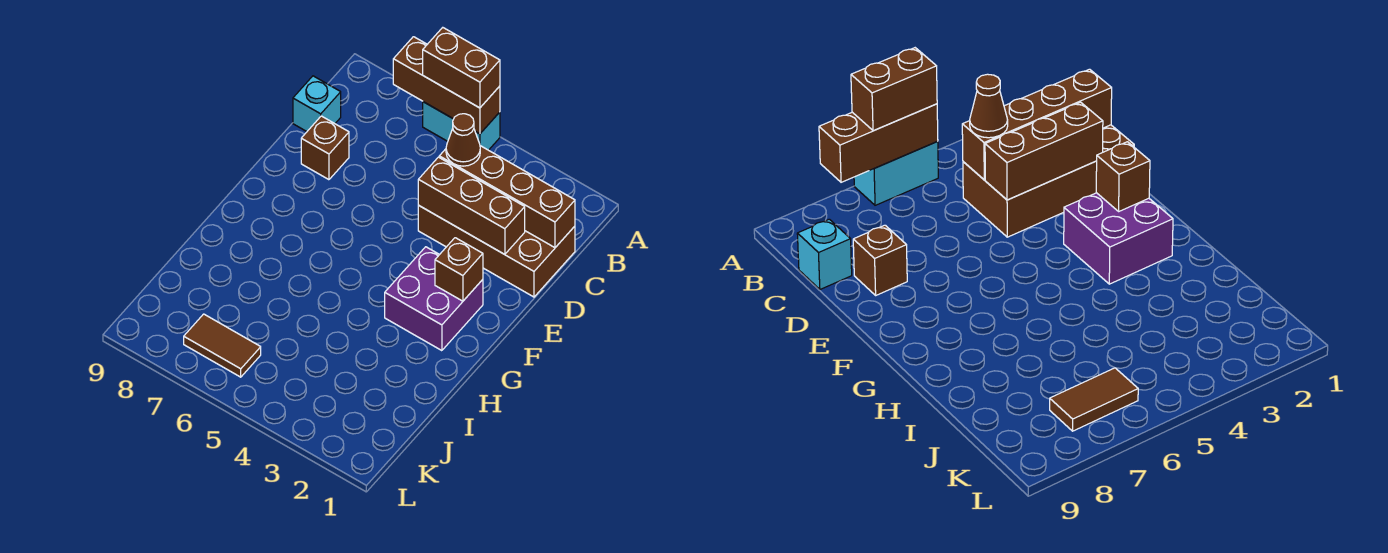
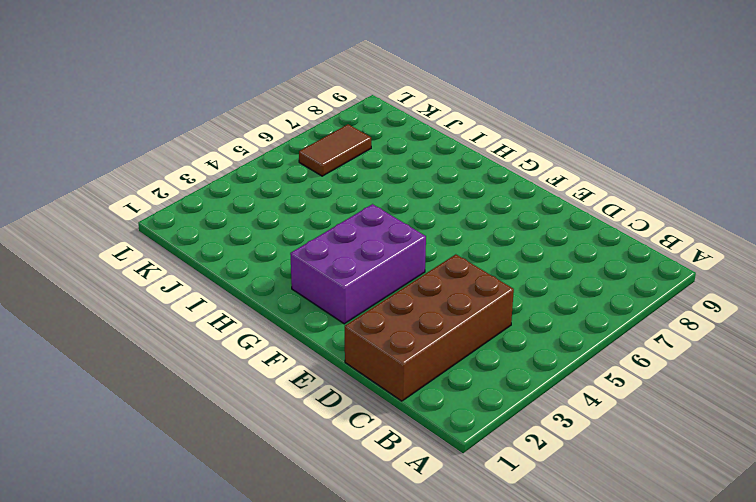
purple 2x3 brick [290,204,426,324] -> purple 2x2 brick [385,247,483,351]
none -> cyan 1x2 brick [423,102,500,150]
none -> cyan 1x1 brick [293,76,341,132]
none -> brown 1x1 brick [301,116,349,180]

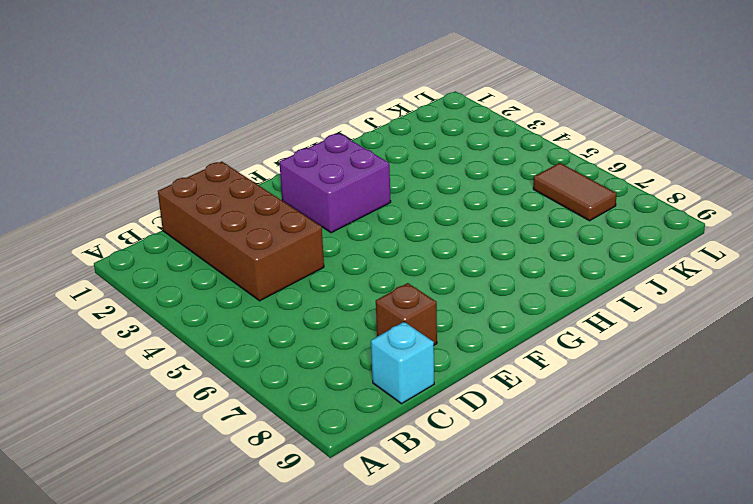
none -> cyan 1x2 brick [423,102,500,150]
none -> brown 1x3 brick [393,37,500,134]
none -> brown 1x4 brick [439,146,575,248]

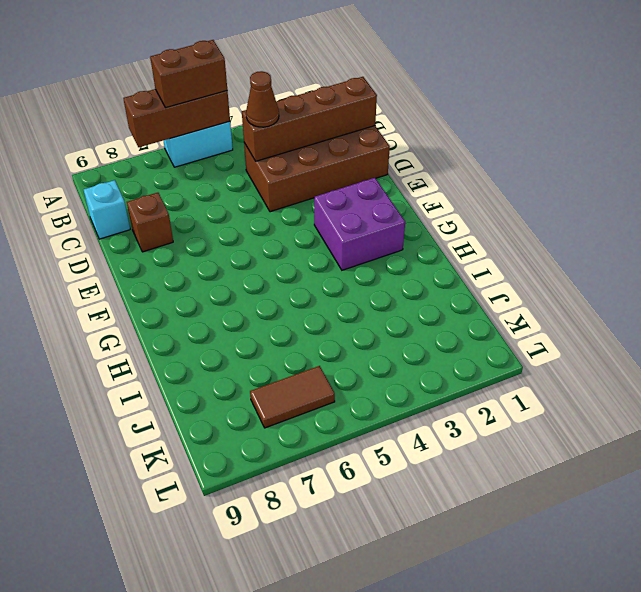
none -> brown 1x3 brick [418,157,525,254]
none -> brown 1x1 brick [435,238,483,301]

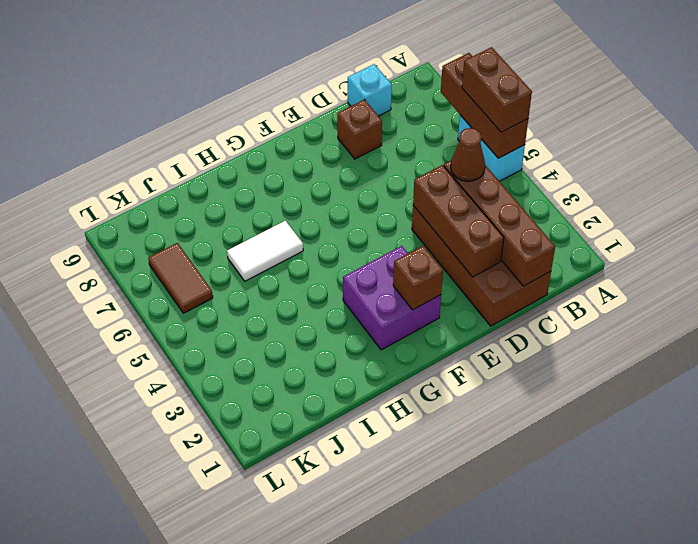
white 1x2 tile [227,221,303,281] -> none

